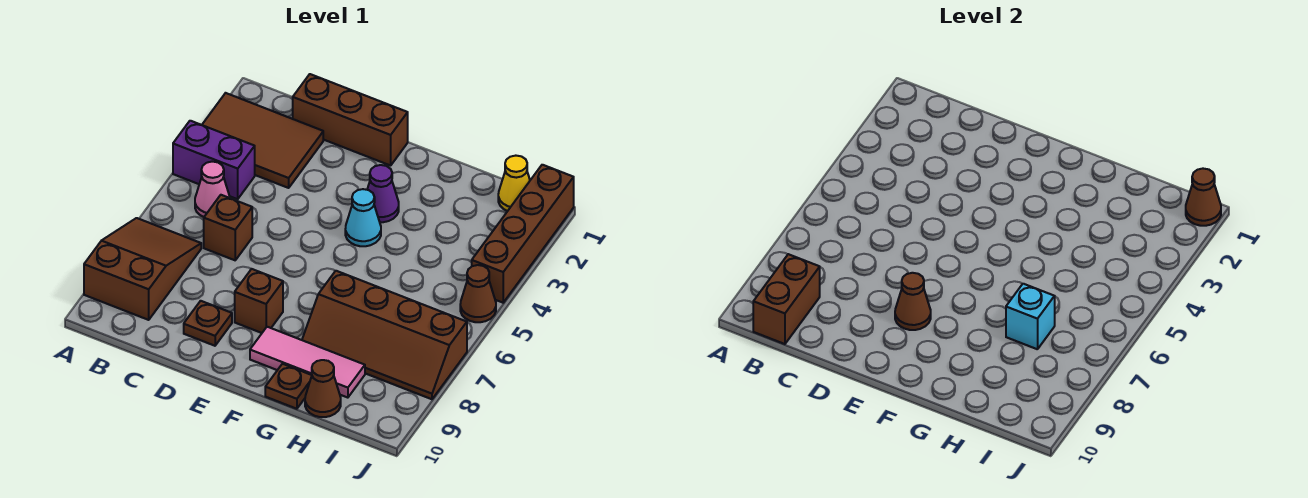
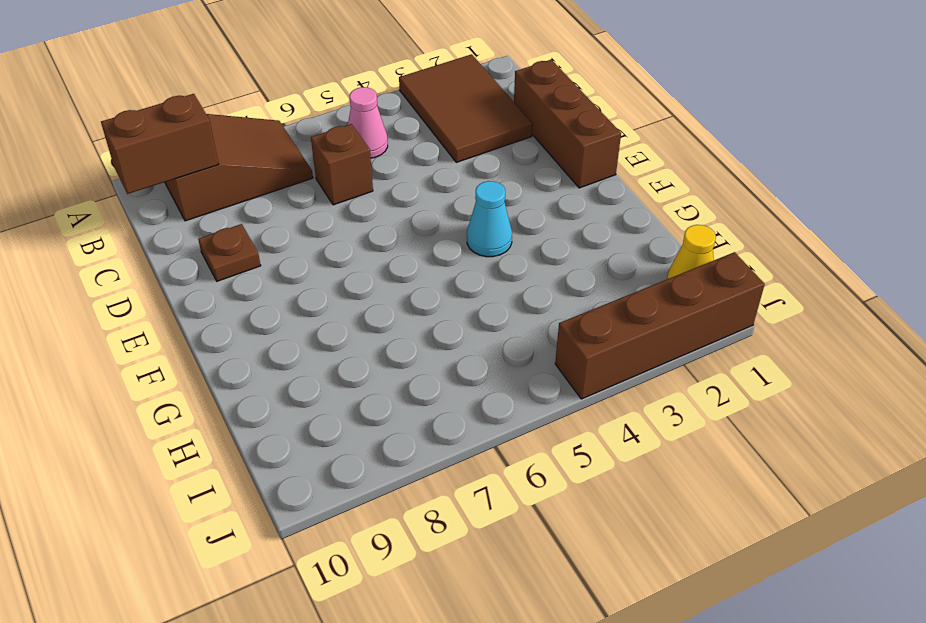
none -> purple 1x2 brick [173,121,255,199]
none -> brown 1x1 brick [235,269,283,333]
none -> purple 1x1 cone [367,165,399,222]

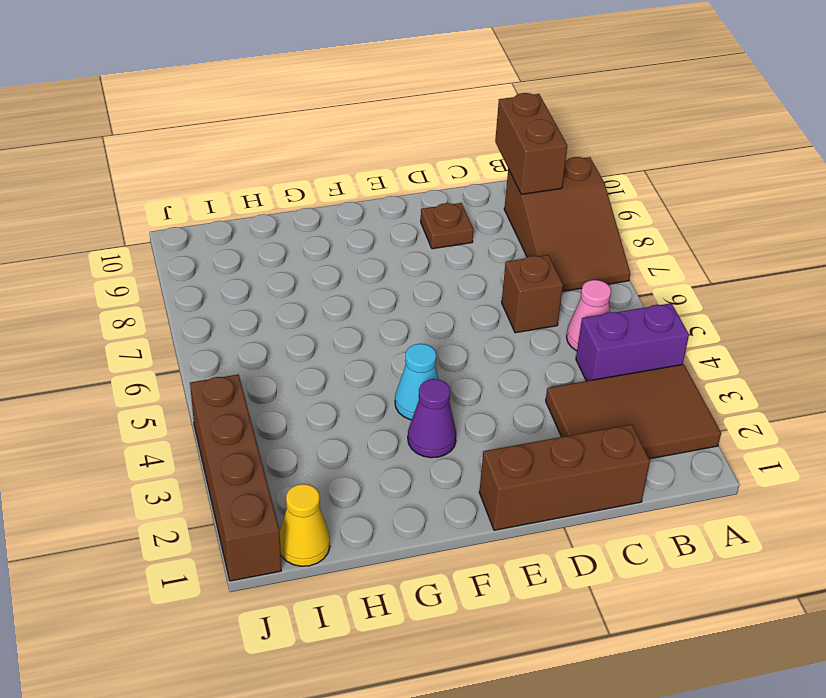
none -> brown 1x1 brick [235,269,283,333]
none -> pink 1x3 tile [250,327,365,398]
none -> brown 2x4 slope [302,271,467,399]

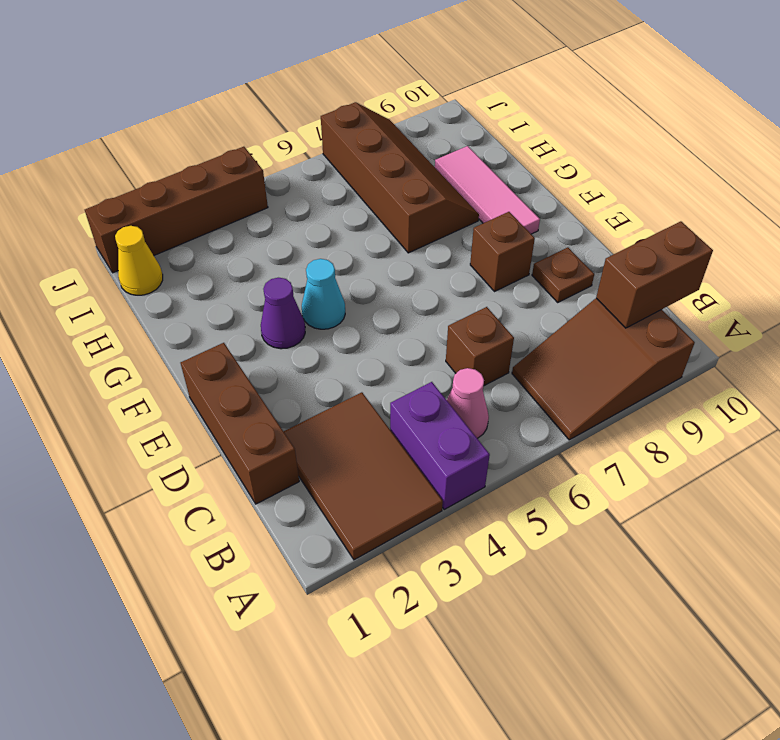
none -> brown 1x1 plate [265,364,312,409]
none -> brown 1x1 cone [305,360,341,417]
none -> brown 1x1 cone [460,265,496,322]

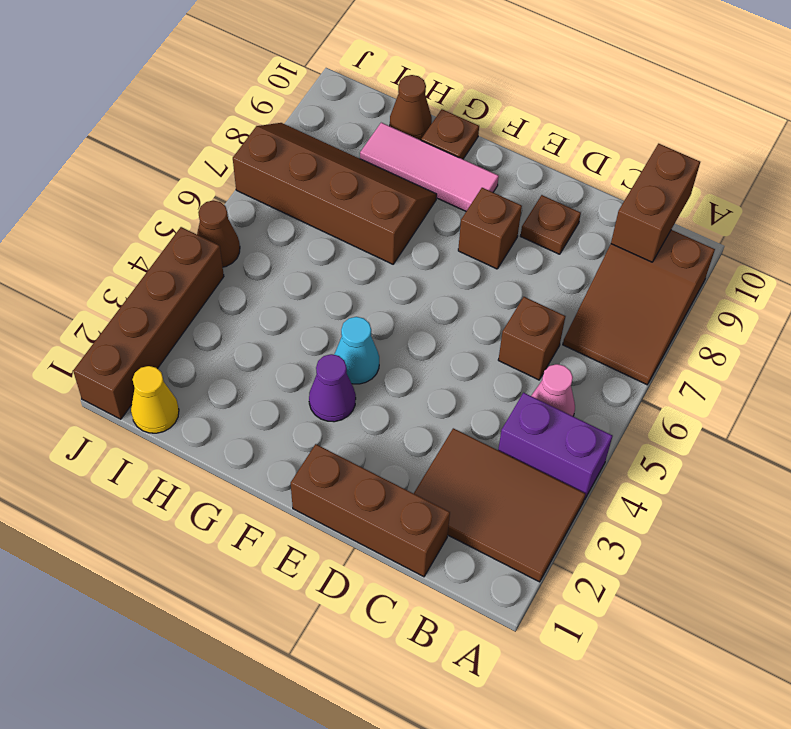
none -> brown 1x1 cone [895,273,931,330]
none -> cyan 1x1 brick [1006,284,1055,349]
none -> brown 1x1 cone [1186,169,1221,226]

